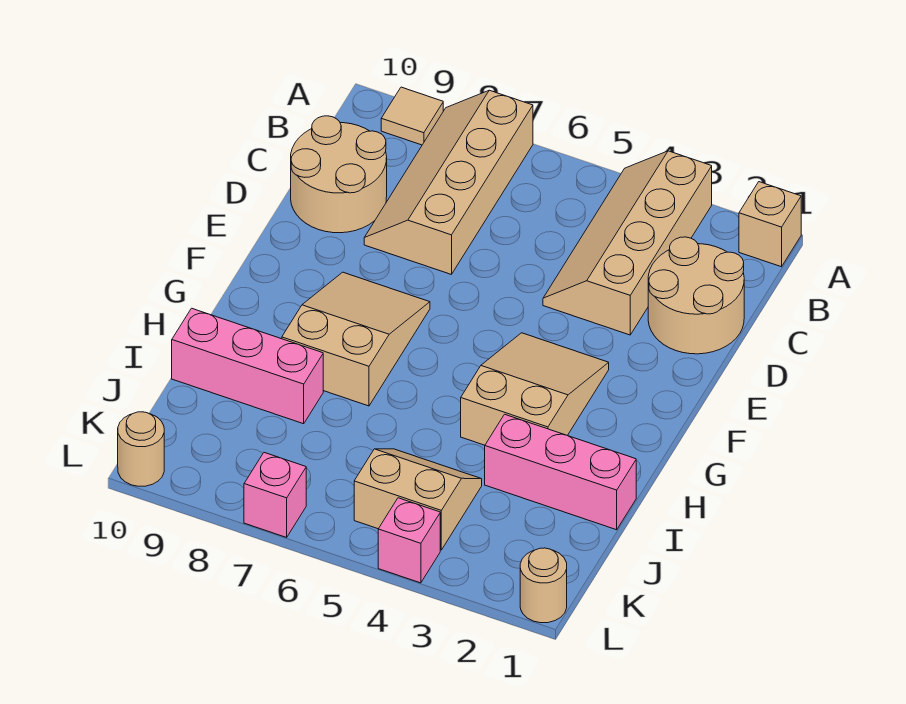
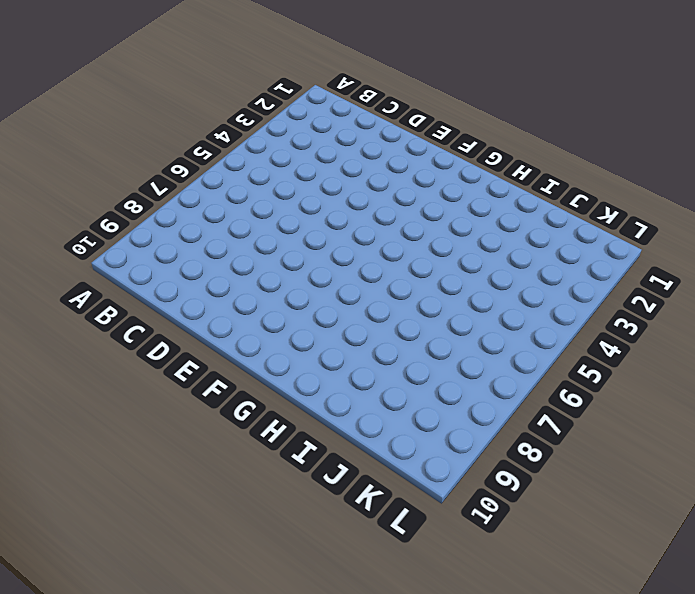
none -> tan 1x1 brick [739,182,801,267]
none -> tan 2x4 slope [543,151,712,335]
none -> tan 2x4 slope [364,90,533,274]

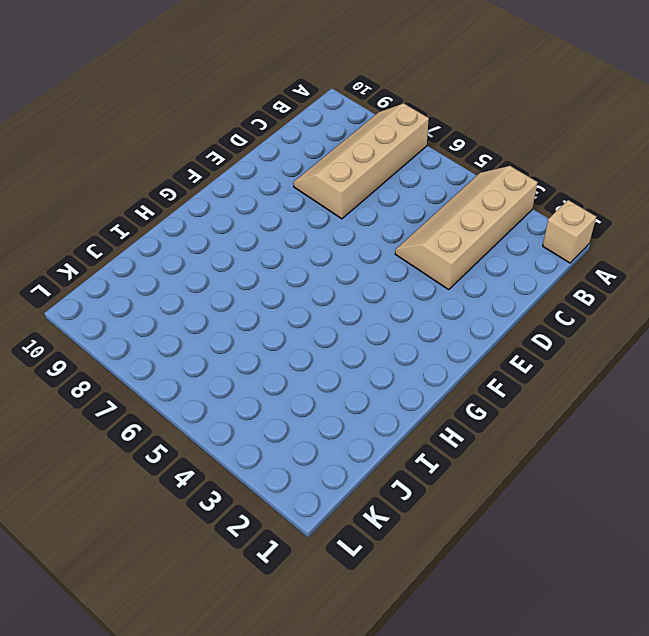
none -> tan 1x1 tile [381,87,443,145]
none -> tan 2x2 round brick [648,237,744,354]
none -> tan 2x2 round brick [291,116,387,233]

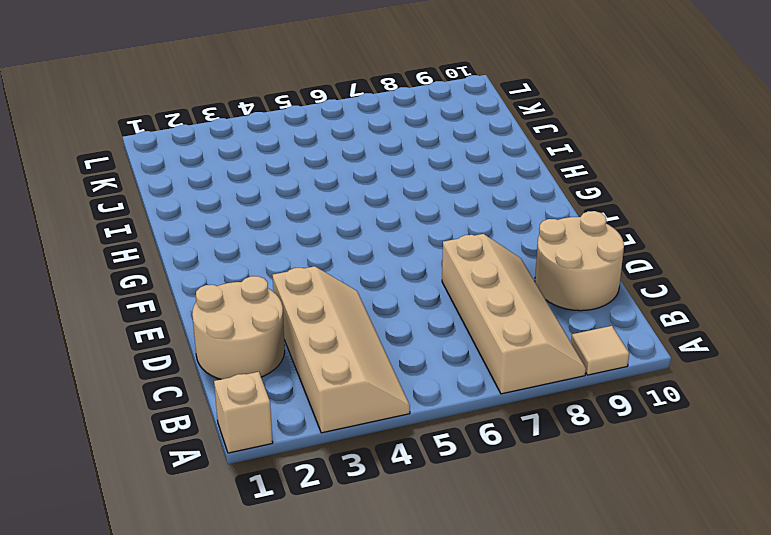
none -> tan 2x3 slope [461,333,609,445]
none -> tan 2x3 slope [282,272,430,406]
none -> pink 1x3 brick [485,414,636,530]

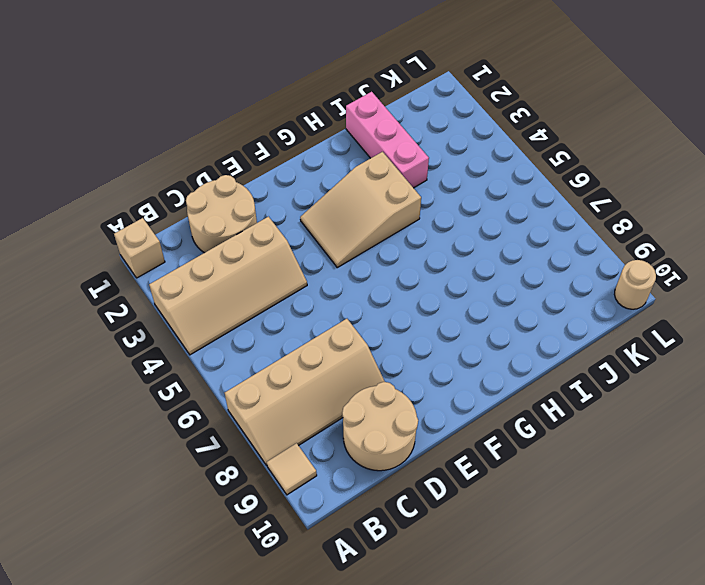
none -> tan 2x3 slope [282,272,430,406]
none -> pink 1x3 brick [172,308,323,424]
none -> tan 2x2 slope [354,449,482,550]

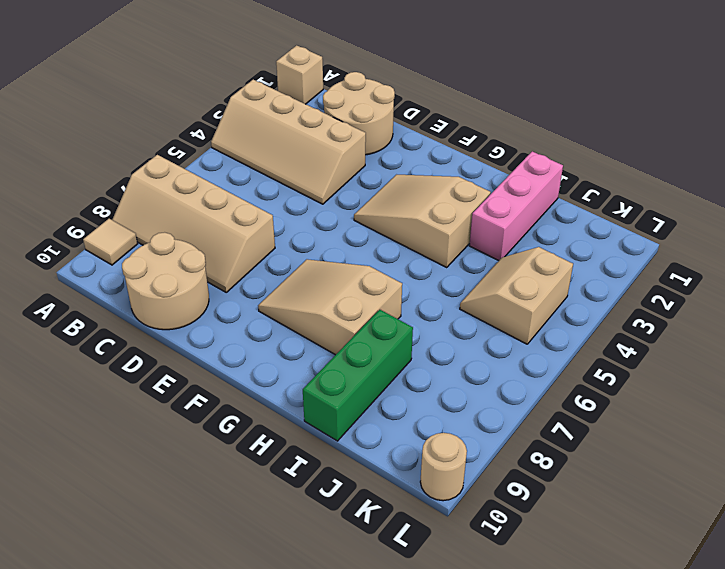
green 1x3 brick [303,310,413,441] -> pink 1x3 brick [172,308,323,424]
none -> tan 1x1 round brick [520,548,567,623]
none -> pink 1x1 brick [378,498,440,583]
none -> pink 1x1 brick [244,453,306,537]

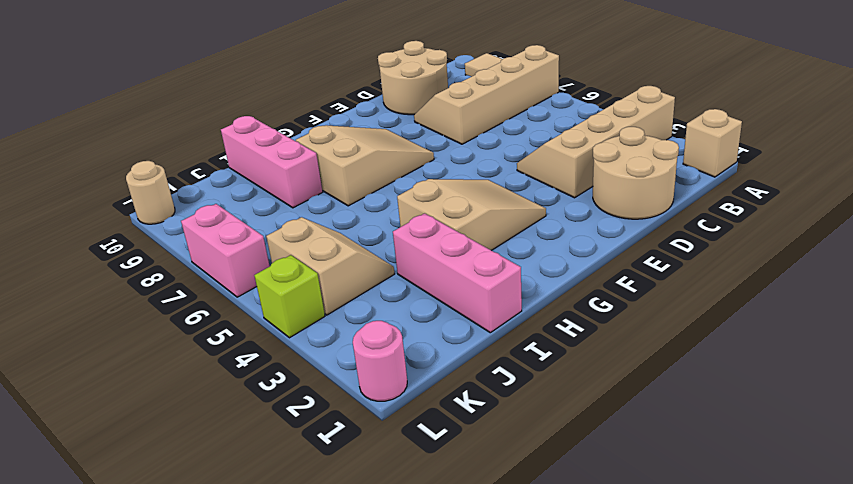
pink 1x1 round brick [353,321,407,401] -> tan 1x1 round brick [520,548,567,623]
lime 1x1 brick [254,255,325,338] -> pink 1x1 brick [378,498,440,583]
pink 1x2 brick [181,204,270,297] -> pink 1x1 brick [244,453,306,537]

